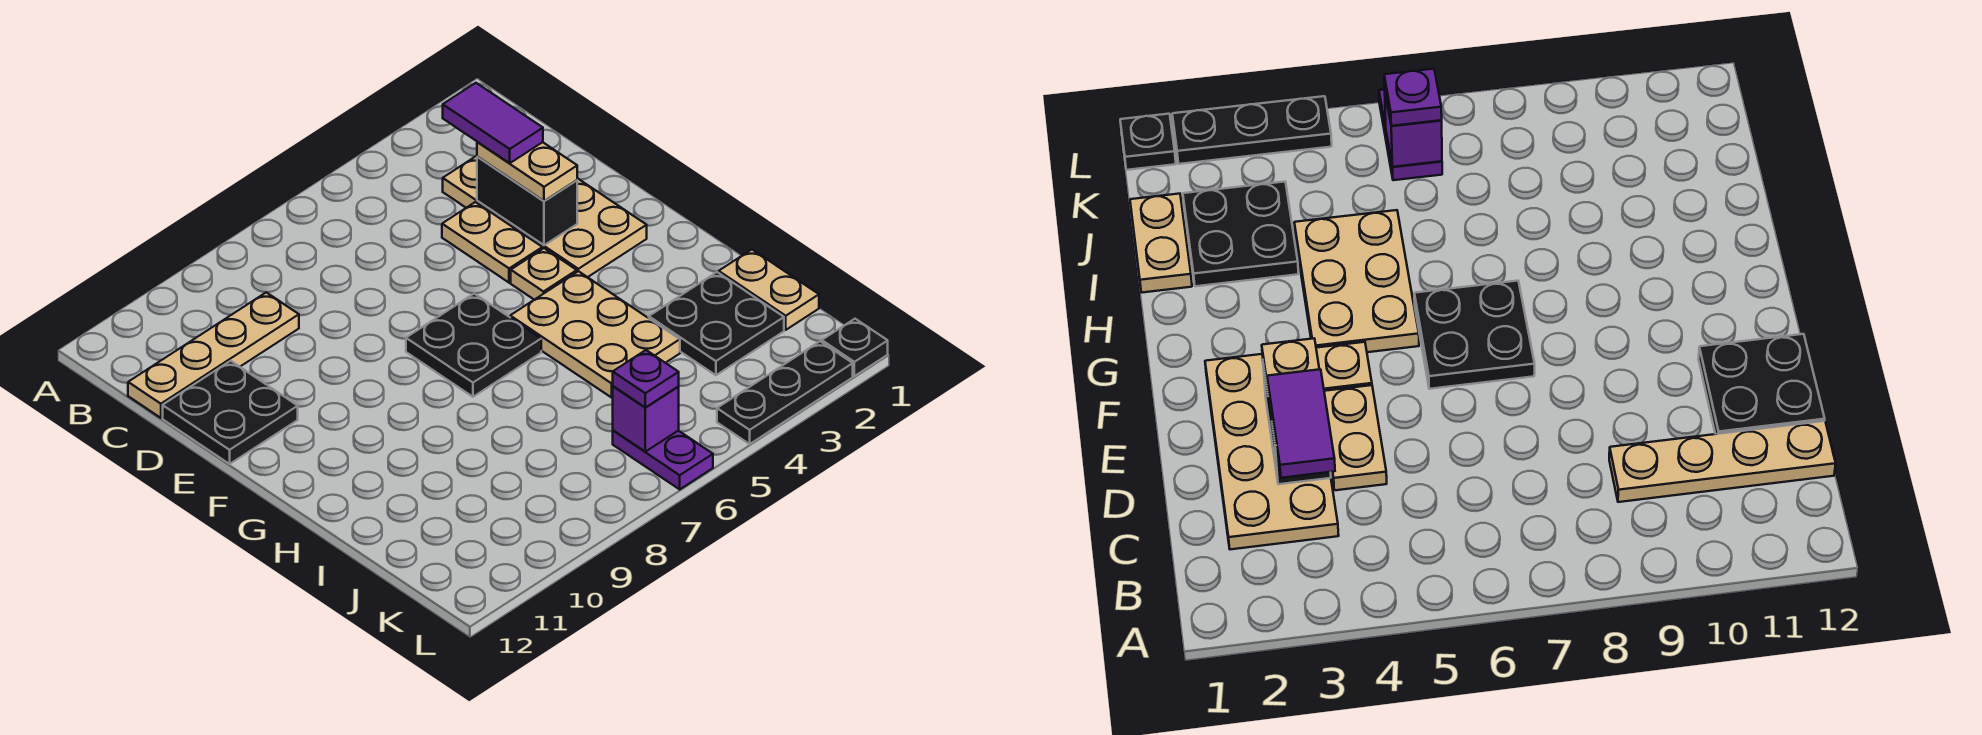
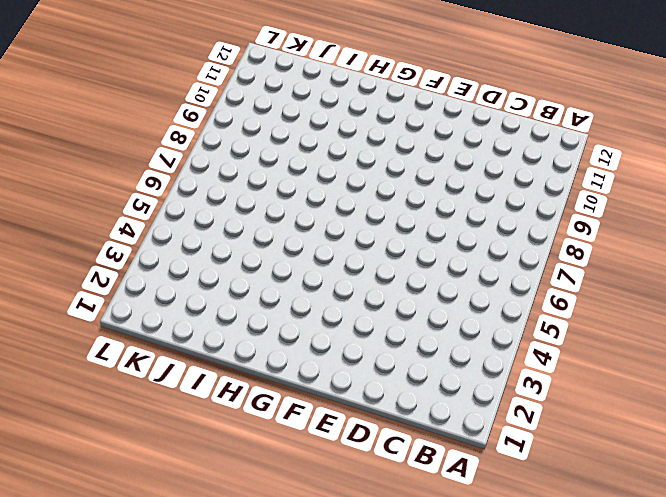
none -> tan 2x4 plate [443,156,647,277]
none -> tan 1x4 plate [128,292,299,418]
none -> tan 1x2 plate [442,202,542,283]

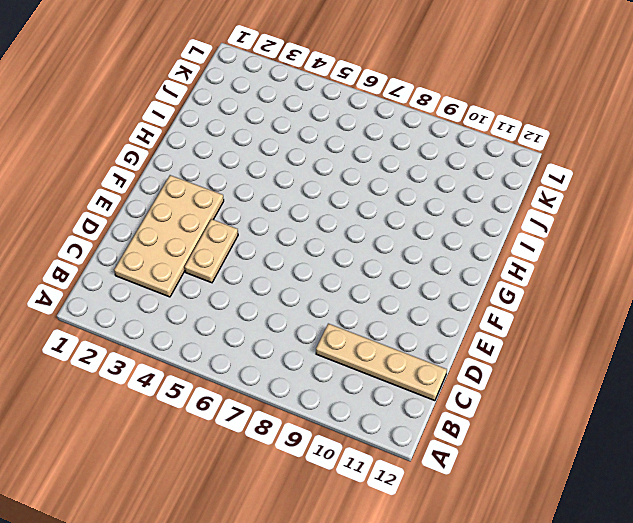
none -> black 2x2 plate [163,361,298,464]
none -> tan 1x1 plate [511,248,577,300]
none -> black 2x2 plate [406,294,541,397]

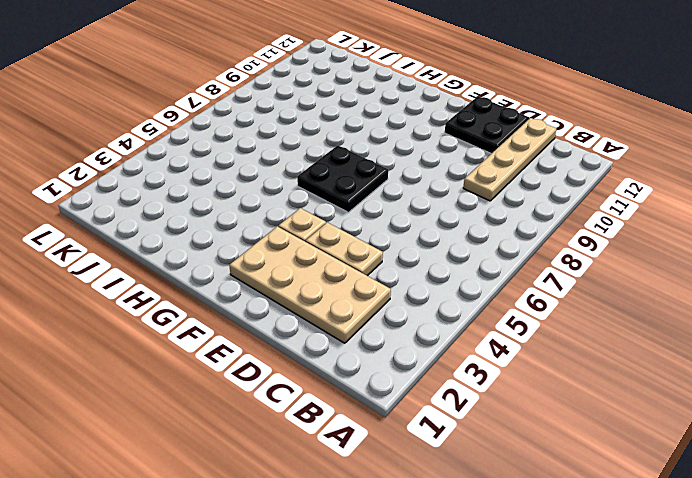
none -> tan 2x3 plate [510,271,680,397]
none -> tan 1x2 plate [719,250,819,330]
none -> black 2x2 plate [649,272,784,375]

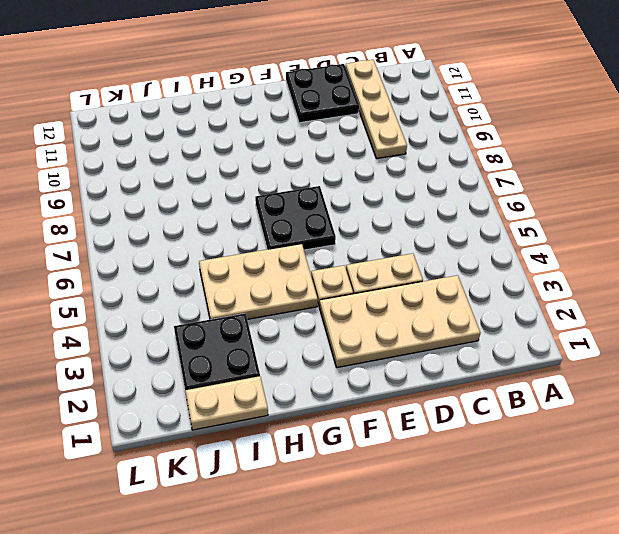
none -> purple 1x2 plate [613,430,713,489]
none -> black 1x1 plate [822,319,888,376]
none -> black 1x3 plate [717,341,853,444]

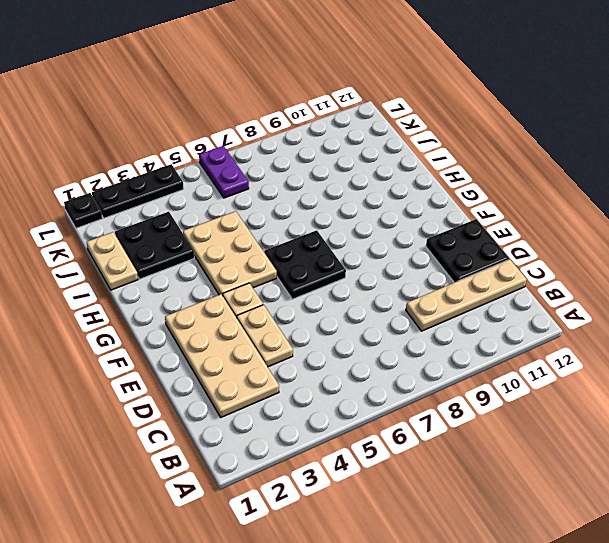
none -> black 1x2 brick [477,157,577,245]
none -> purple 1x1 brick [613,386,679,452]
none -> tan 1x2 plate [477,142,577,201]

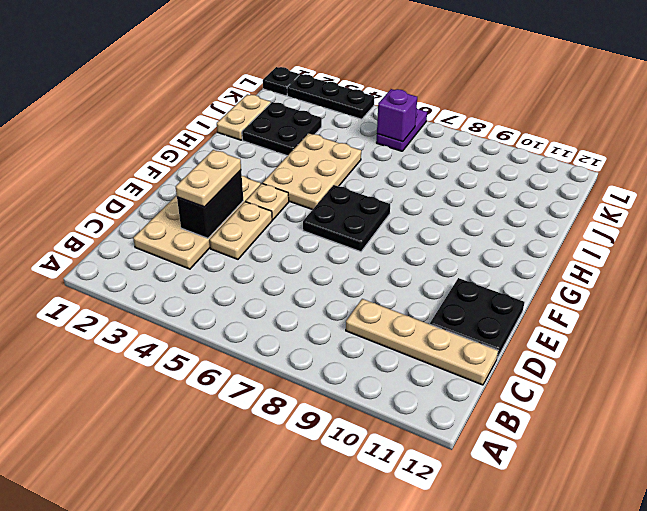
none -> purple 1x1 plate [613,350,679,407]
none -> purple 1x2 tile [443,83,543,163]

